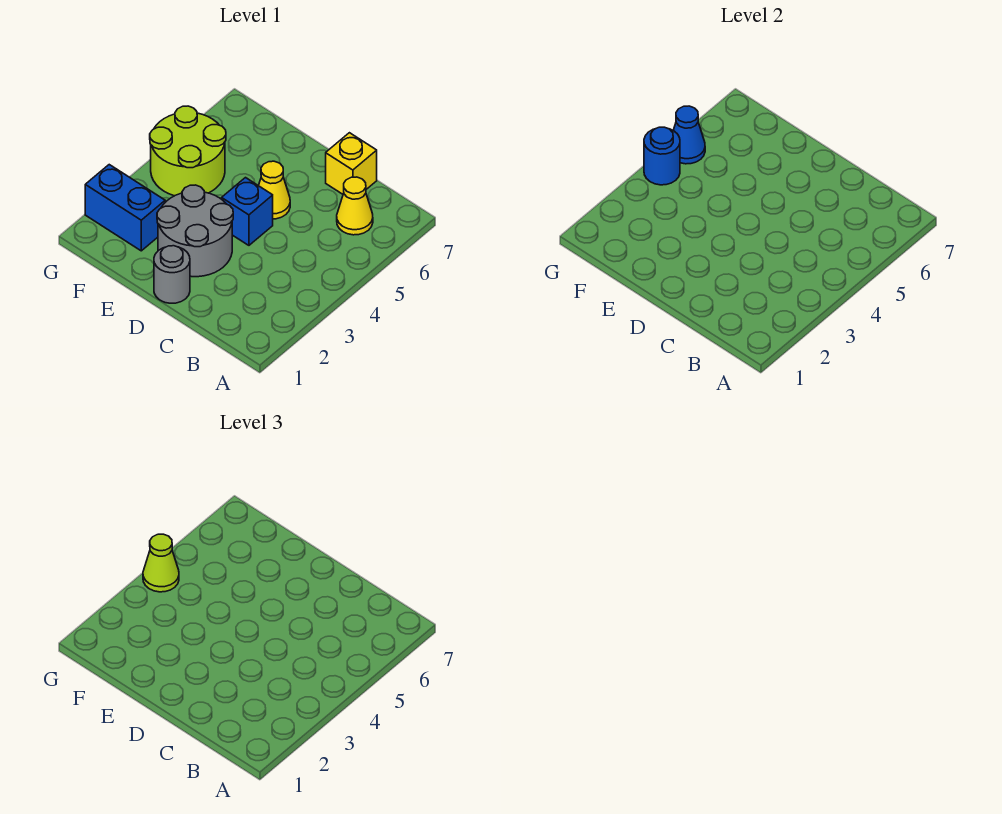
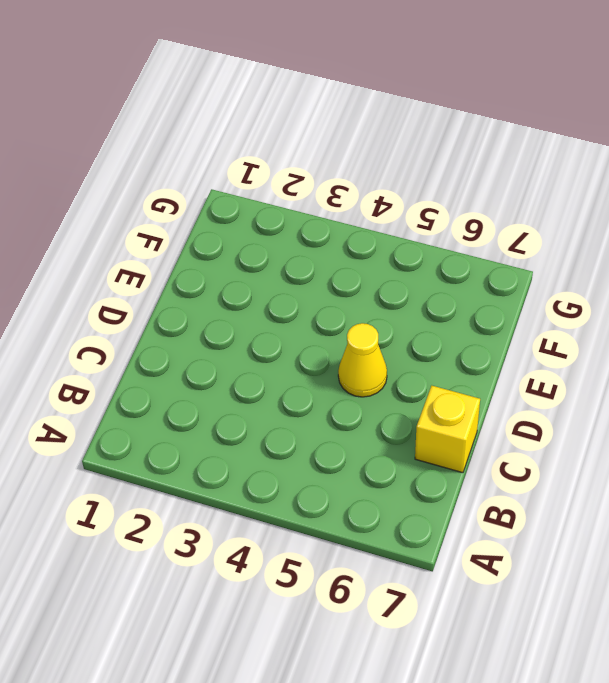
none -> yellow 1x1 cone [337,177,373,235]
none -> grey 1x1 round brick [154,246,190,303]

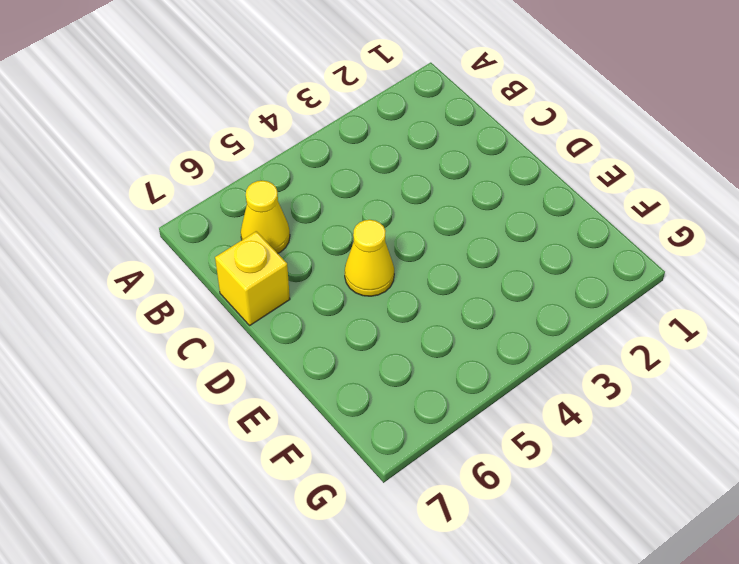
none -> grey 1x1 round brick [154,246,190,303]
none -> grey 2x2 round brick [157,185,233,277]

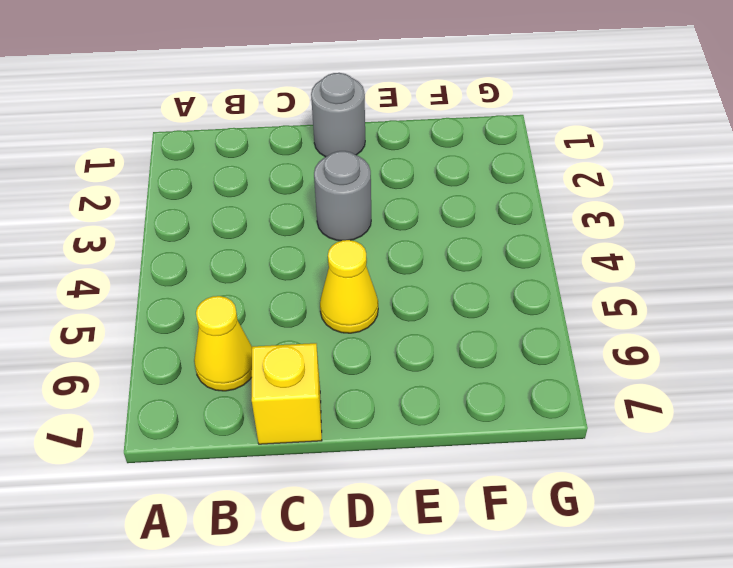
grey 1x1 round brick [314,151,371,241] -> grey 2x2 round brick [157,185,233,277]
none -> blue 1x1 brick [222,178,273,245]
none -> blue 1x2 brick [85,165,165,251]

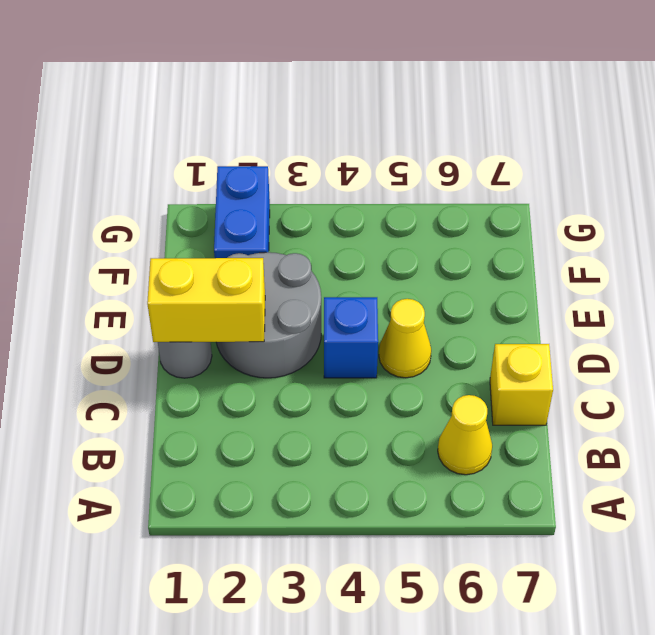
yellow 1x2 brick [147,258,265,342] -> none
none -> lime 2x2 round brick [150,106,226,196]
none -> blue 1x1 round brick [644,127,680,185]

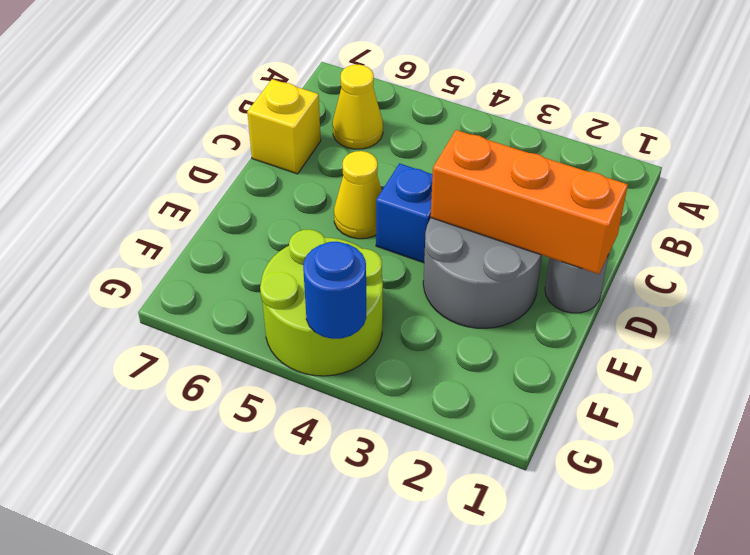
orange 1x3 brick [431,130,628,274] -> none
none -> blue 1x2 brick [85,165,165,251]
none -> blue 1x1 cone [673,106,705,164]

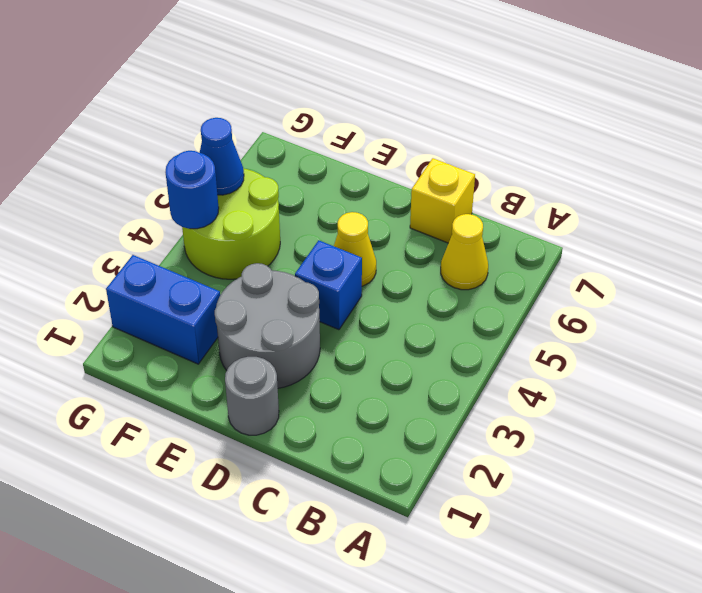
none -> lime 1x1 cone [143,534,179,592]

